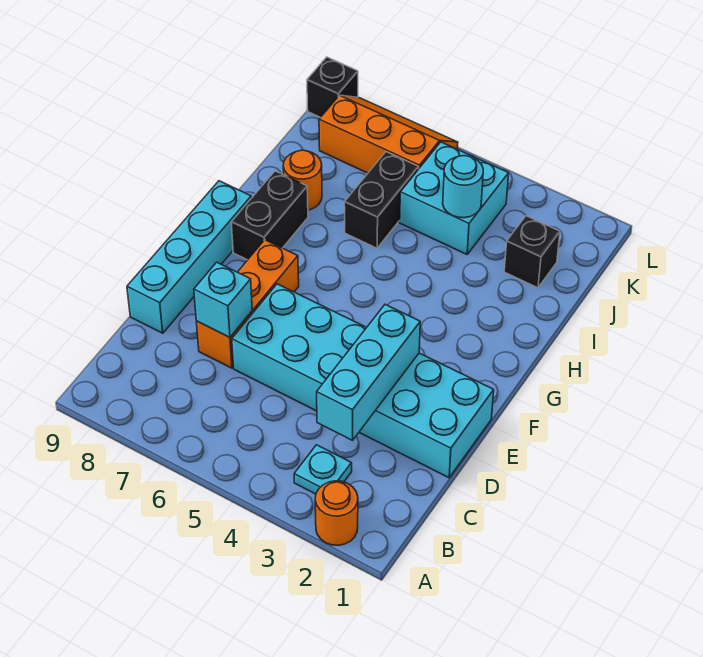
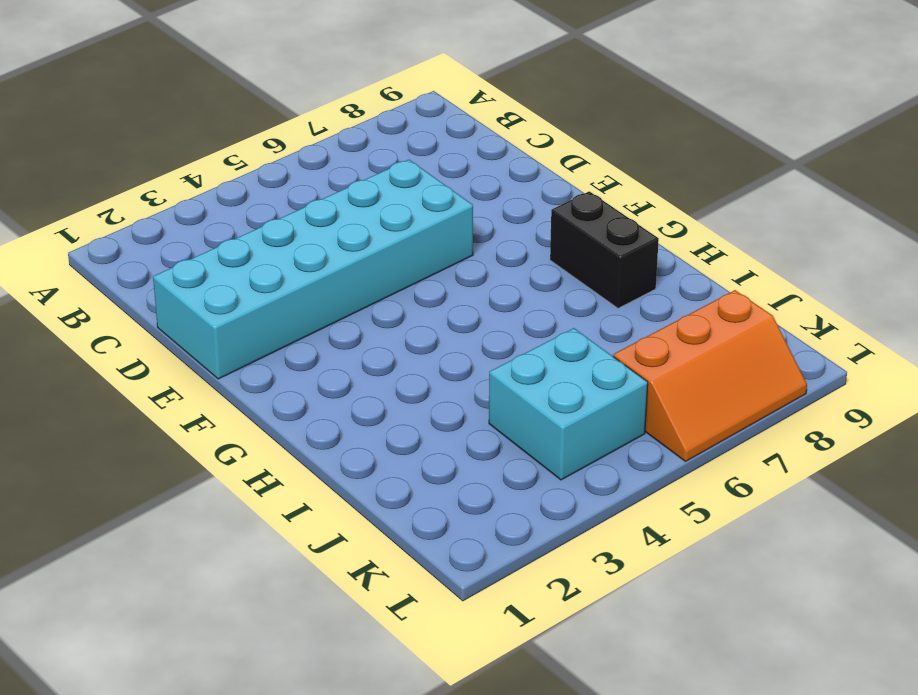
none -> orange 1x1 round brick [315,481,358,545]
none -> cyan 1x1 plate [294,445,352,494]
none -> orange 1x3 brick [196,240,299,368]

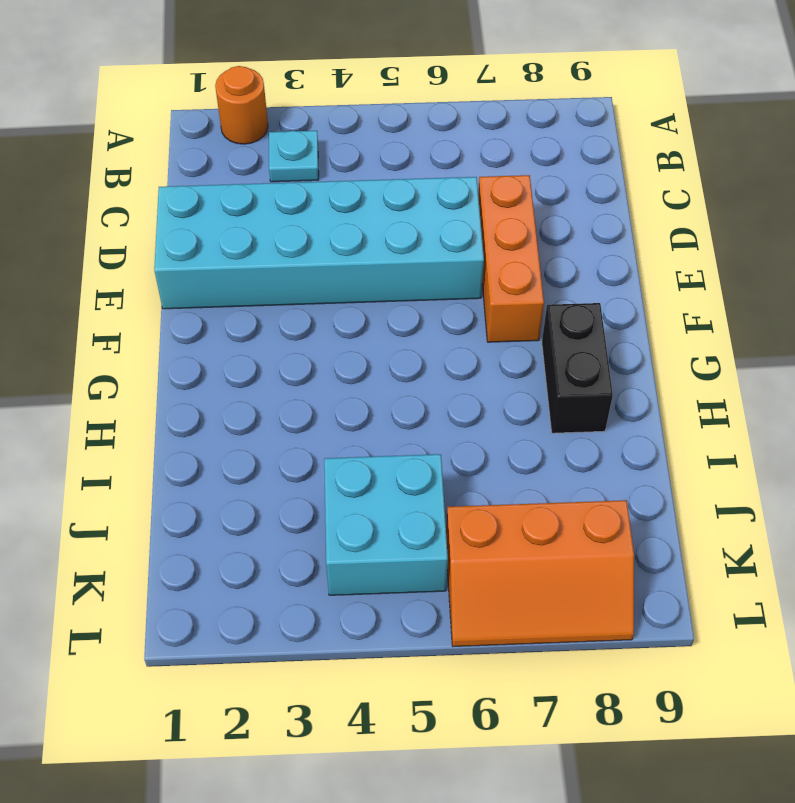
none -> cyan 1x4 brick [127,181,251,333]
none -> black 1x2 brick [344,152,419,248]
none -> orange 1x1 round brick [283,150,322,210]

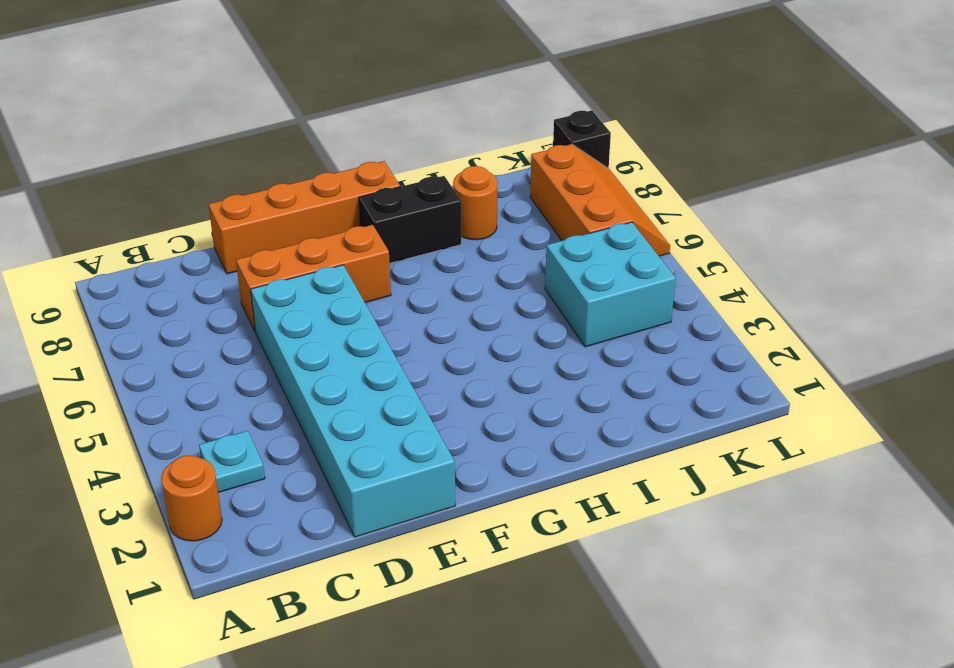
orange 1x4 brick [209,161,400,274] -> cyan 1x4 brick [127,181,251,333]
none -> black 1x2 brick [344,152,419,248]
none -> black 1x1 brick [504,216,560,288]
none -> cyan 1x3 brick [317,304,420,440]

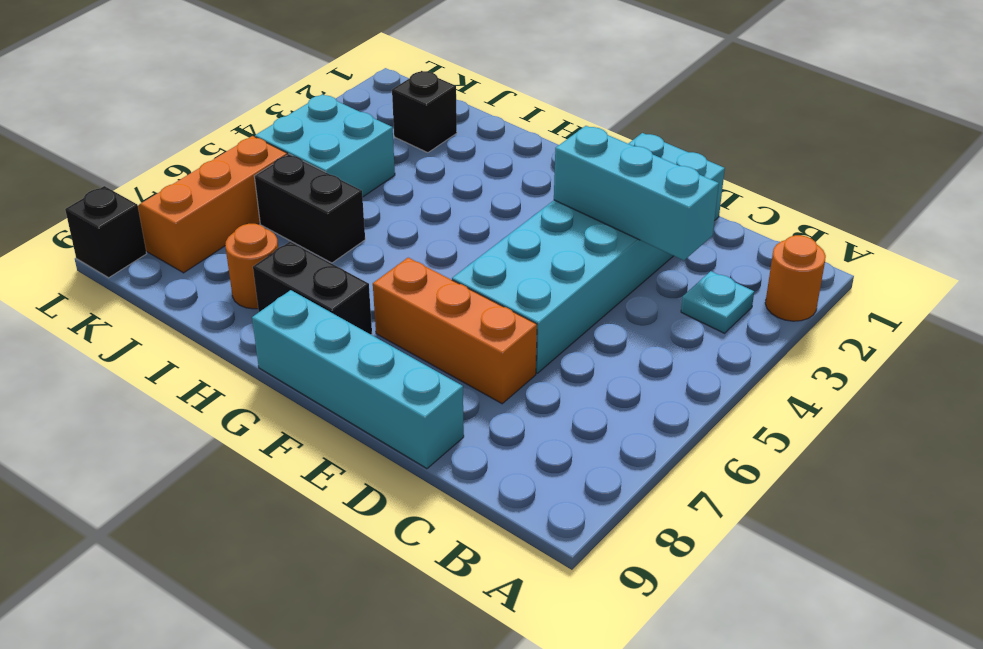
none -> cyan 1x1 brick [194,262,252,337]
none -> cyan 1x1 round brick [443,156,483,218]

